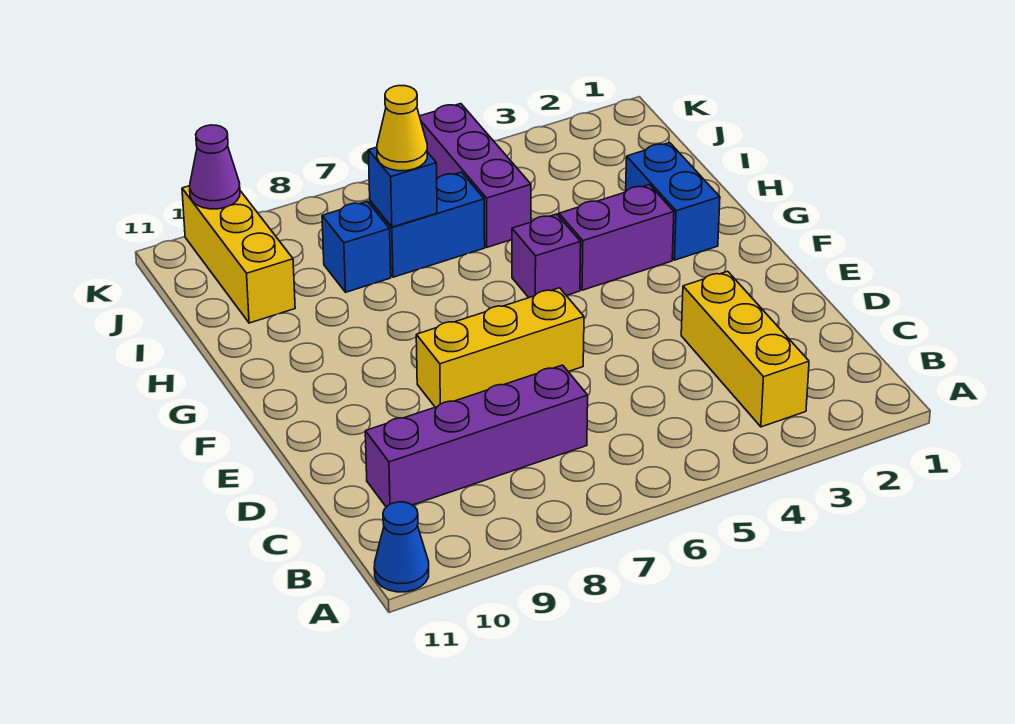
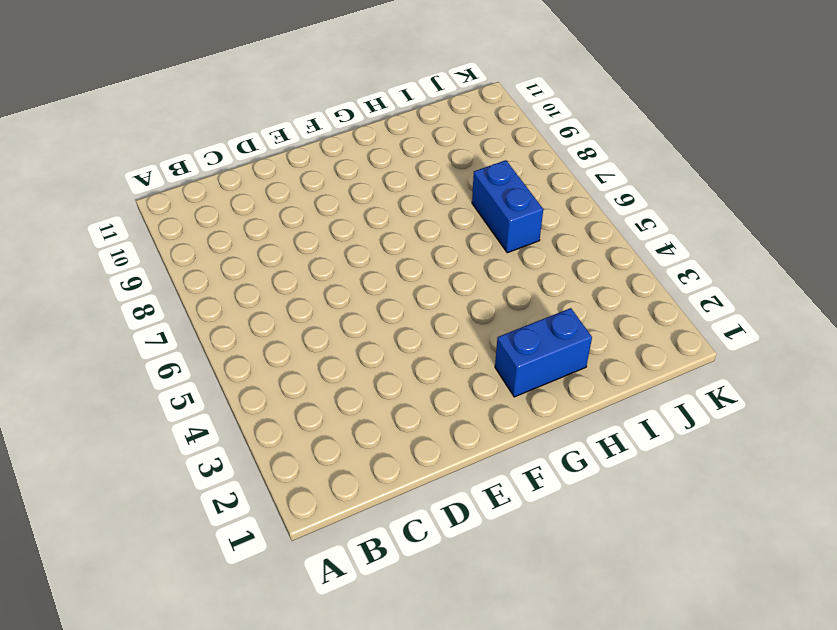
none -> blue 1x1 cone [374,502,429,592]
none -> yellow 1x3 brick [681,271,809,427]
none -> purple 1x4 brick [365,365,588,507]

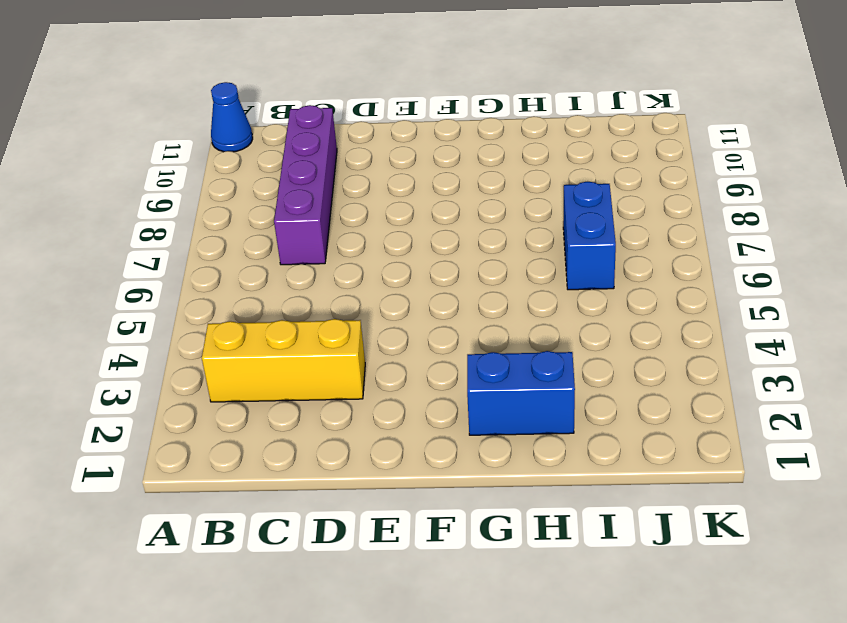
none -> yellow 1x3 brick [416,288,584,407]
none -> purple 1x2 brick [559,185,674,290]
none -> purple 1x1 brick [512,214,581,298]

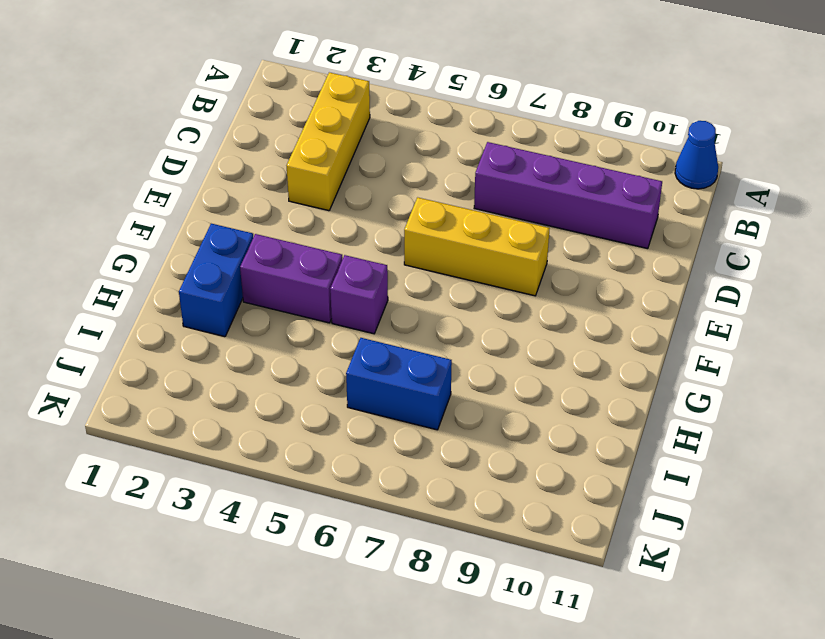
none -> purple 1x3 brick [420,104,531,247]
none -> blue 1x1 brick [322,201,391,292]
none -> yellow 1x3 brick [182,186,295,323]

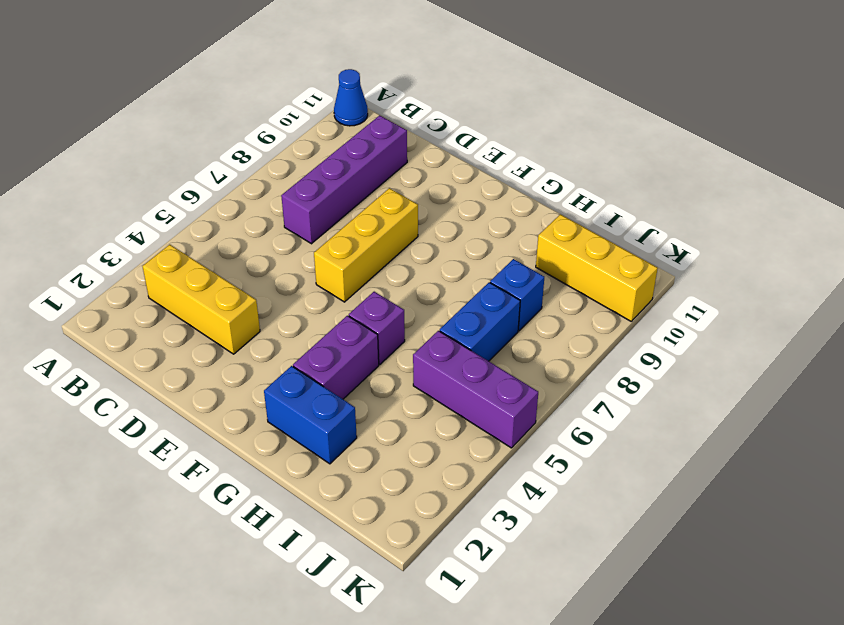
none -> blue 1x1 brick [368,147,437,227]
none -> purple 1x1 cone [190,125,240,209]
none -> yellow 1x1 cone [377,86,427,171]

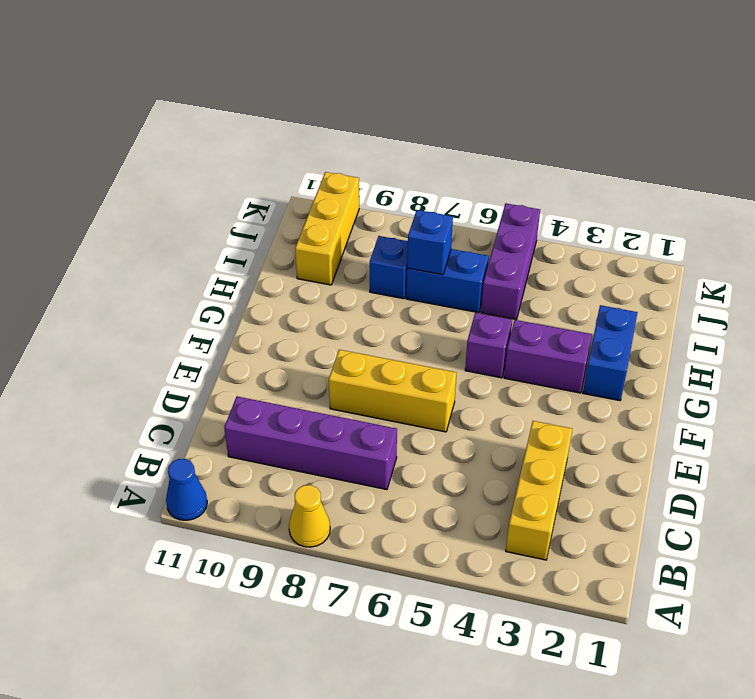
yellow 1x1 cone [289,485,330,547] -> yellow 1x1 cone moved to [377,86,427,171]
none -> purple 1x1 cone [190,125,240,209]

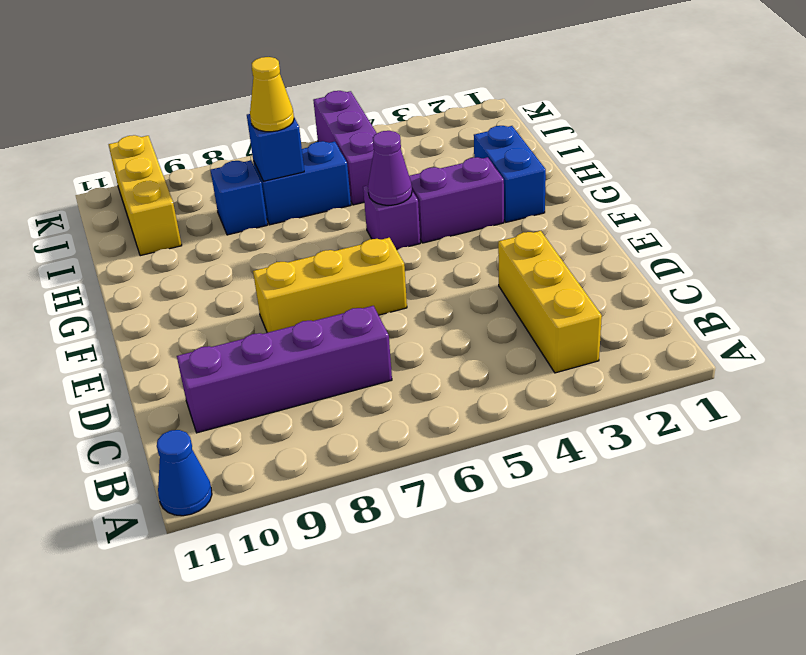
purple 1x1 cone [368,131,412,205] -> purple 1x1 cone moved to [190,125,240,209]

